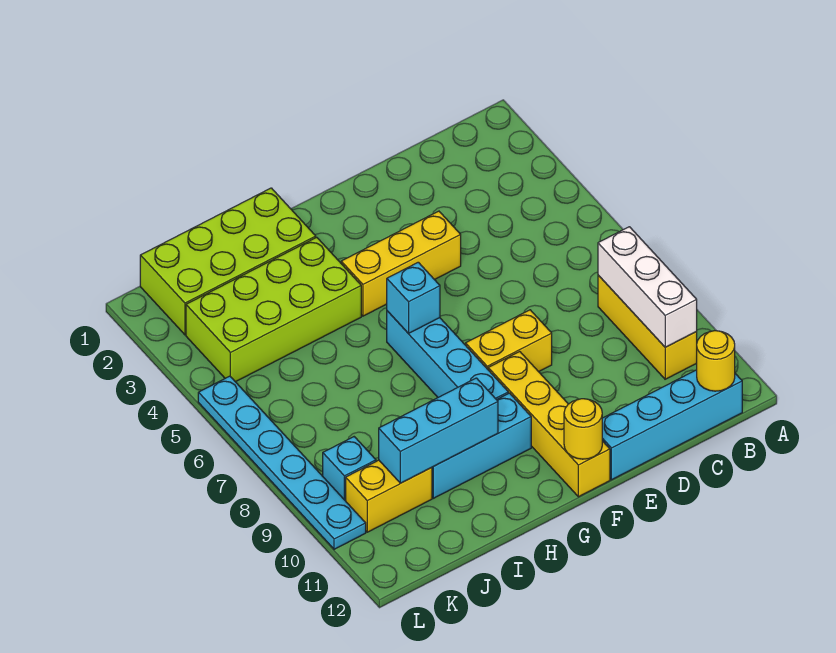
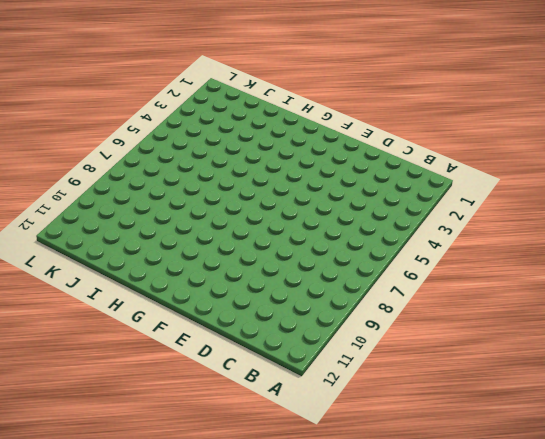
none -> yellow 1x3 brick [598,275,697,379]
none -> cyan 1x4 brick [602,370,742,480]
none -> yellow 1x3 brick [341,211,461,316]

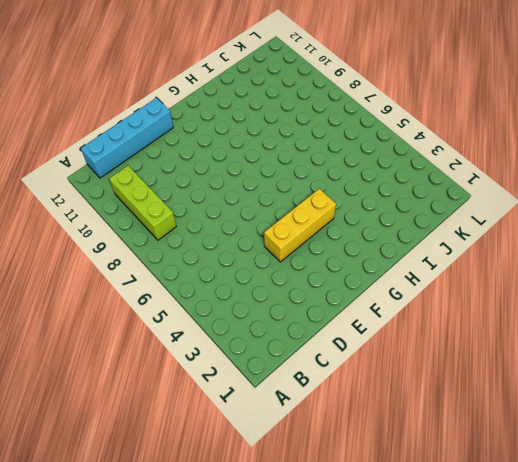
lime 1x3 brick [109,166,176,240] -> yellow 1x3 brick [598,275,697,379]
none -> yellow 1x2 brick [466,310,552,372]
none -> yellow 1x4 brick [488,352,610,497]
none -> cyan 1x4 brick [387,311,508,400]

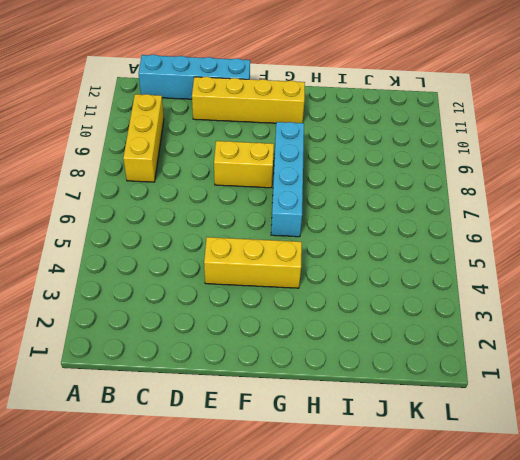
yellow 1x4 brick [192,77,305,123] -> yellow 1x4 brick turned to [488,352,610,497]
none -> cyan 1x3 brick [432,393,531,498]
none -> lime 2x4 brick [140,188,316,335]
none -> lime 2x4 brick [186,237,361,382]

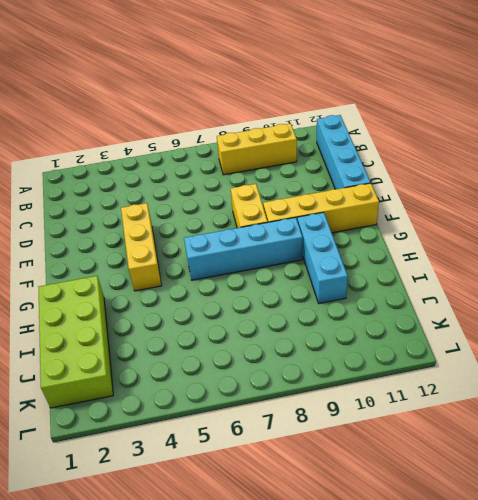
none -> lime 2x4 brick [186,237,361,382]
none -> yellow 1x2 brick [346,460,432,532]
none -> cyan 1x1 brick [323,437,376,501]

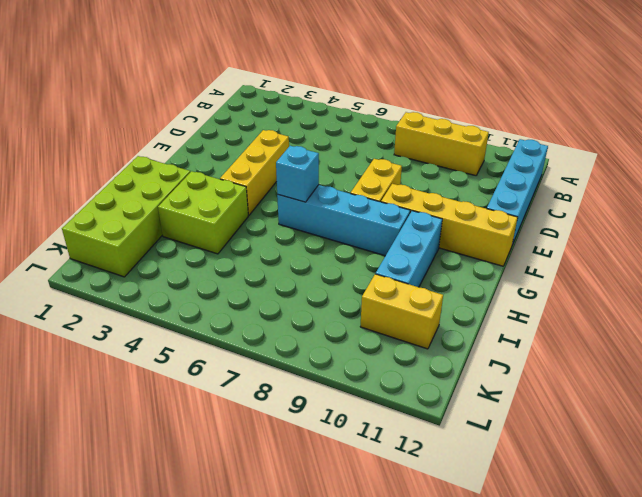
lime 2x2 brick [158,171,248,254] -> lime 2x4 brick [186,237,361,382]
yellow 1x2 brick [360,274,443,349] -> yellow 1x2 brick turned to [346,460,432,532]
none -> cyan 1x1 brick [323,437,376,501]
none -> cyan 1x6 plate [198,376,366,549]
none -> white 1x3 brick [598,227,697,347]

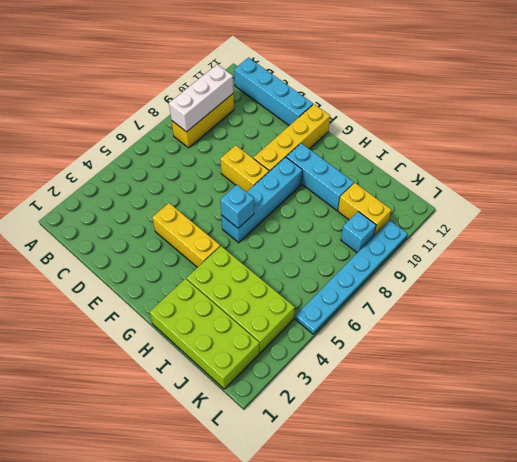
none -> yellow 1x1 round brick [697,331,735,391]
none -> yellow 1x1 round brick [564,399,602,459]
none -> cyan 1x3 brick [379,378,498,483]

